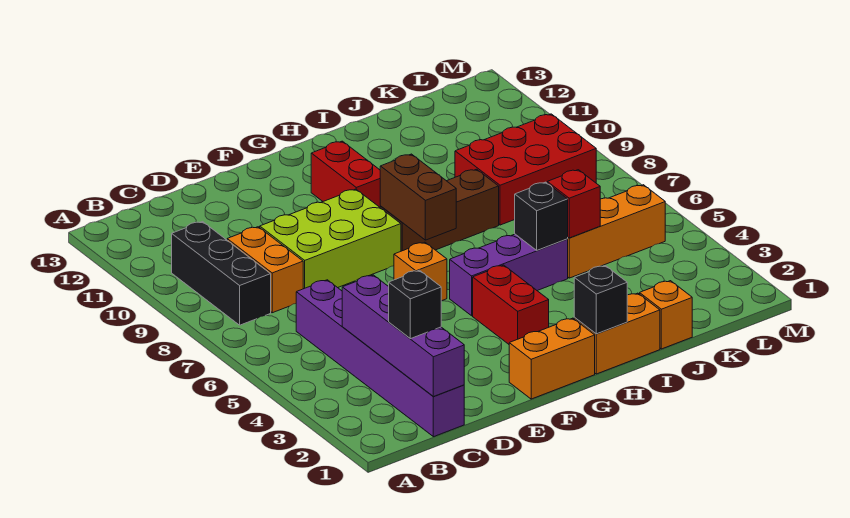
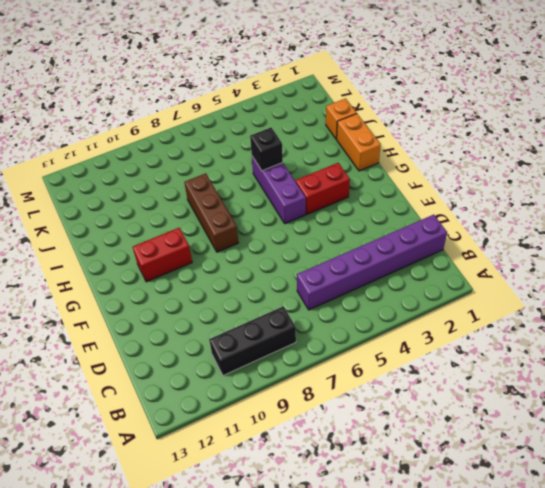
none -> orange 1x2 brick [227,227,303,313]
none -> lime 2x3 brick [260,189,401,289]
none -> orange 1x2 brick [509,318,595,399]

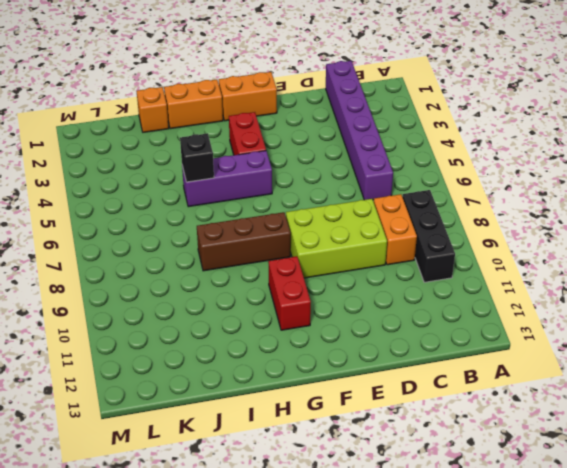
none -> orange 1x1 brick [394,242,447,301]
none -> orange 1x3 brick [568,185,665,278]
none -> red 2x3 brick [455,114,596,225]

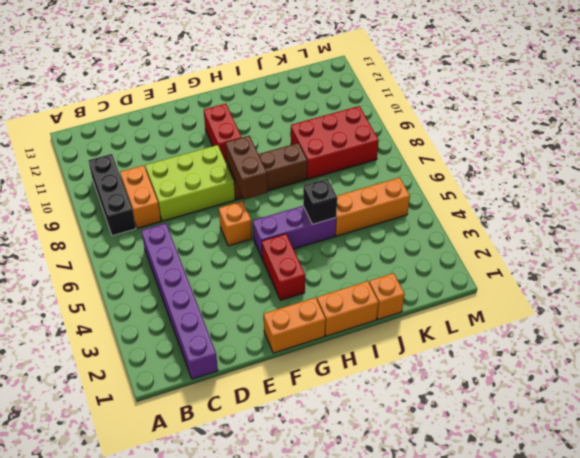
none -> purple 1x4 brick [342,275,464,397]
none -> black 1x1 brick [574,266,627,334]
none -> red 1x1 brick [547,170,600,238]

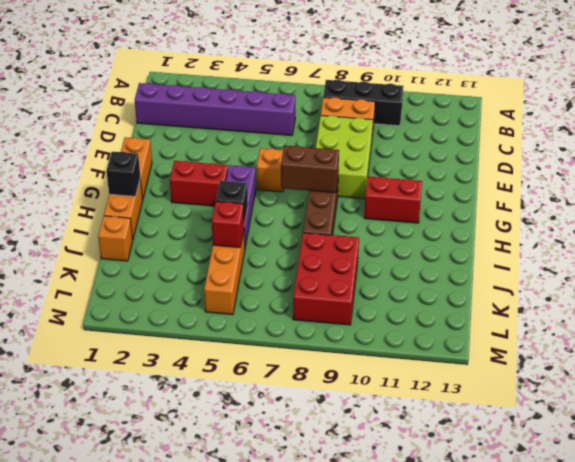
none -> purple 1x4 brick [342,275,464,397]
none -> black 1x1 brick [389,270,441,339]

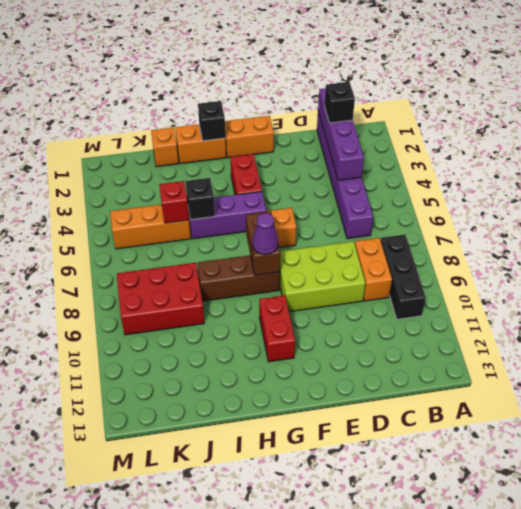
purple 1x1 cone [252,213,278,254] -> none

